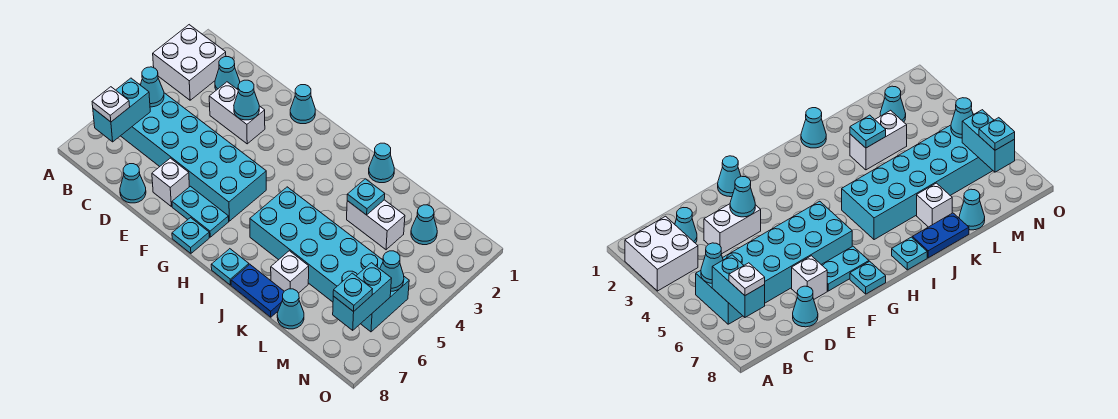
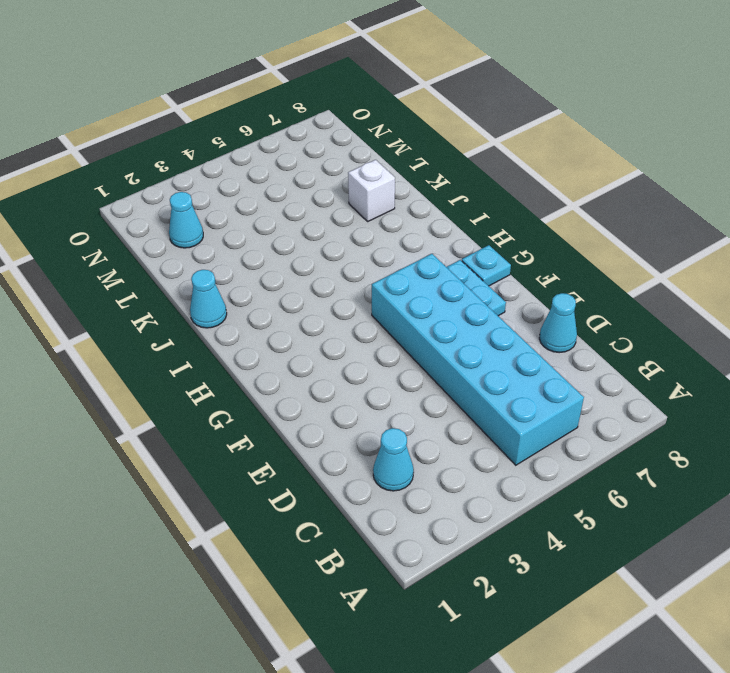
none -> white 2x2 brick [153,25,226,100]
none -> white 1x2 brick [209,82,265,144]
none -> white 1x1 brick [152,158,189,207]

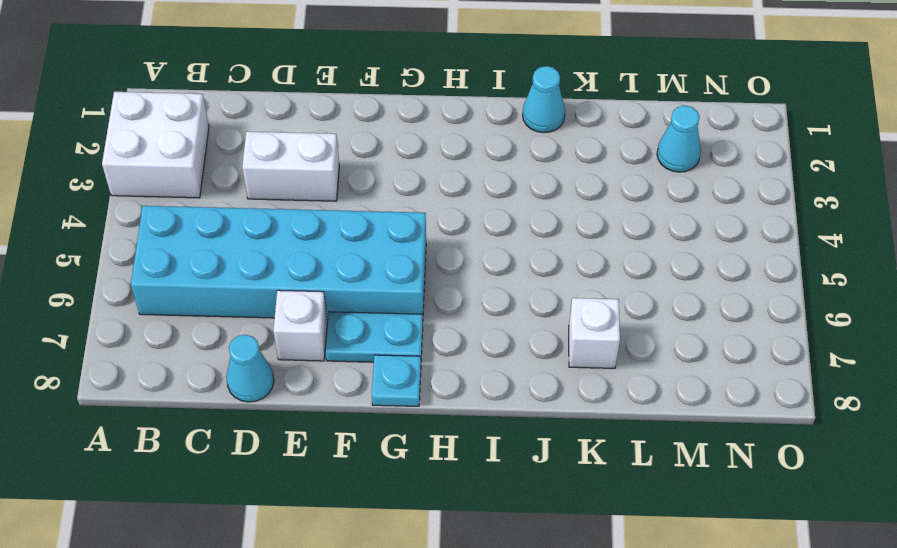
none -> cyan 1x1 cone [215,57,240,90]
none -> cyan 1x1 cone [290,85,315,124]
none -> cyan 2x6 brick [250,187,409,332]

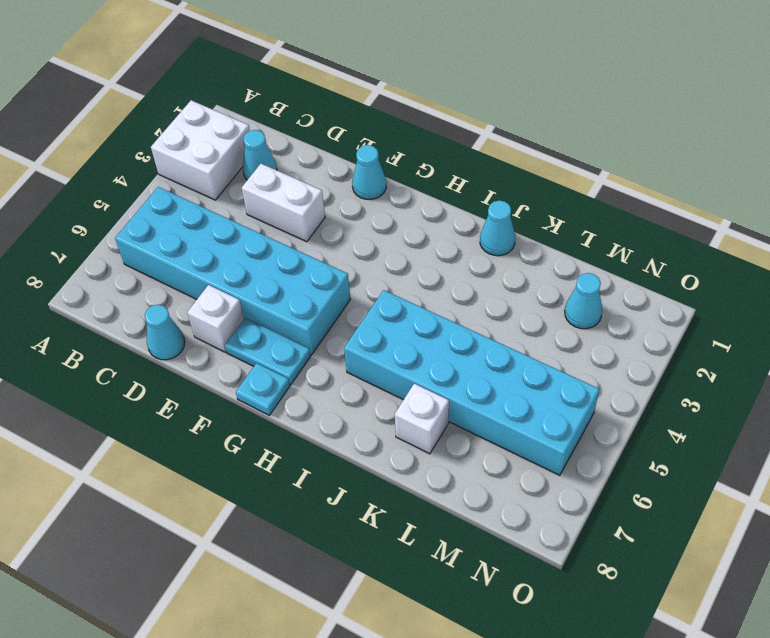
none -> cyan 1x1 plate [211,249,249,285]
none -> blue 1x2 plate [231,264,284,317]
none -> white 1x2 brick [347,200,405,250]

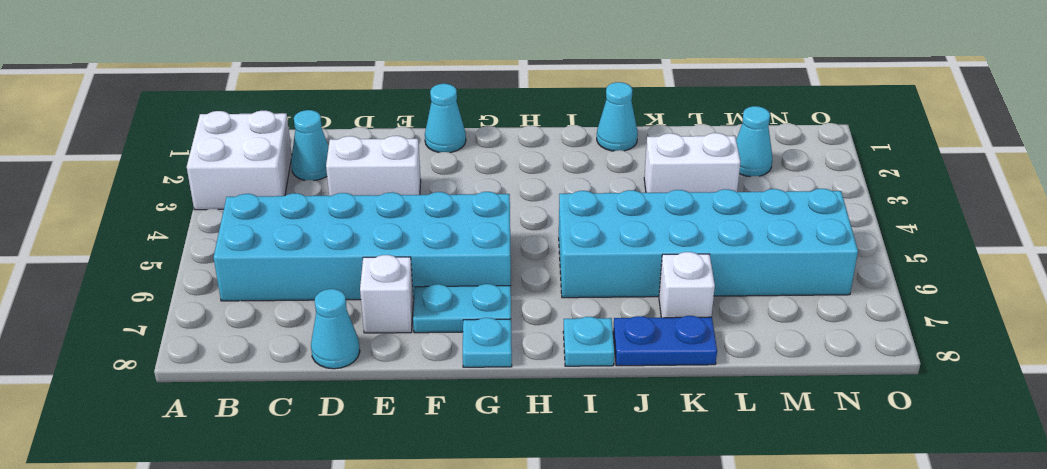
none -> cyan 1x1 cone [277,289,304,329]
none -> cyan 1x1 cone [141,67,164,107]
none -> cyan 1x2 brick [93,78,150,142]

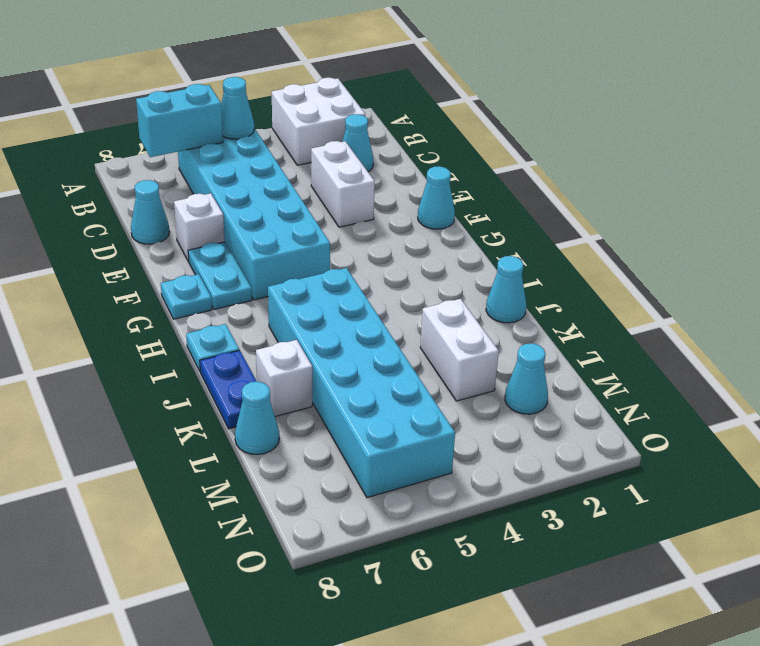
none -> cyan 1x1 cone [234,80,259,120]
none -> cyan 1x1 plate [347,179,385,215]
none -> cyan 1x1 cone [380,251,404,291]

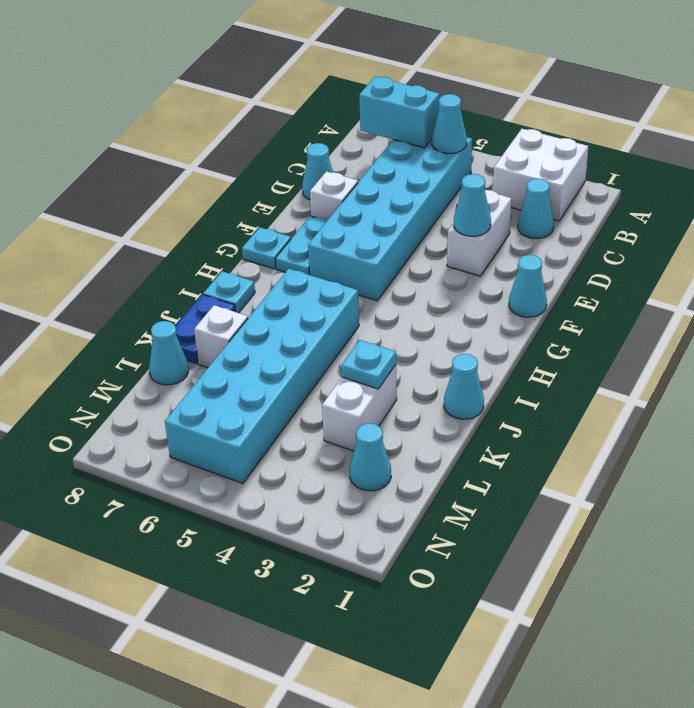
none -> cyan 1x1 cone [380,251,404,291]
none -> cyan 1x2 brick [333,263,392,330]
none -> white 1x1 plate [92,87,130,122]

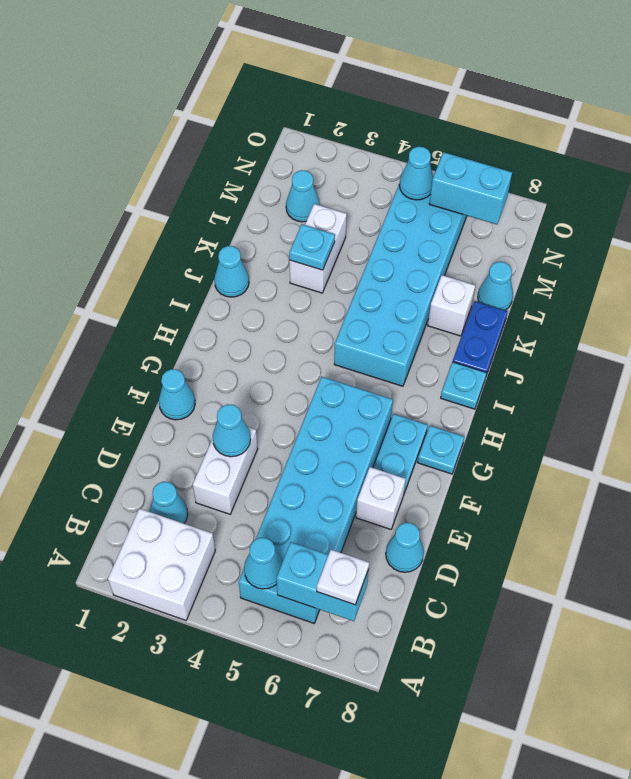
none -> cyan 1x1 plate [333,273,372,312]

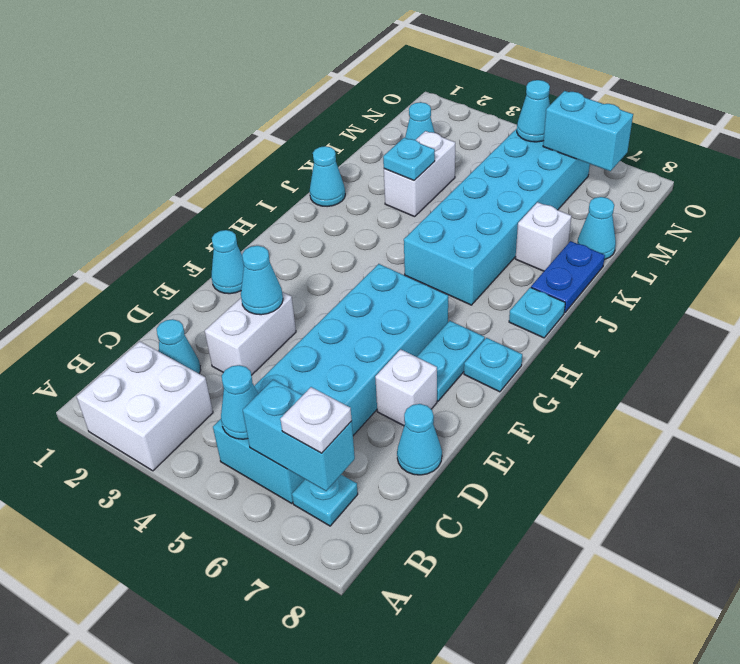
cyan 1x1 plate [292,475,358,526] -> cyan 1x1 plate moved to [333,273,372,312]

